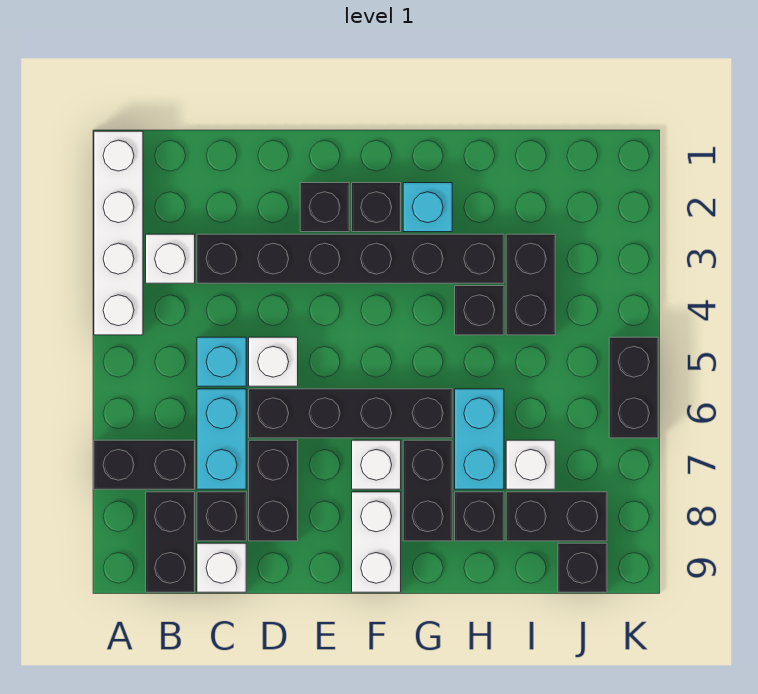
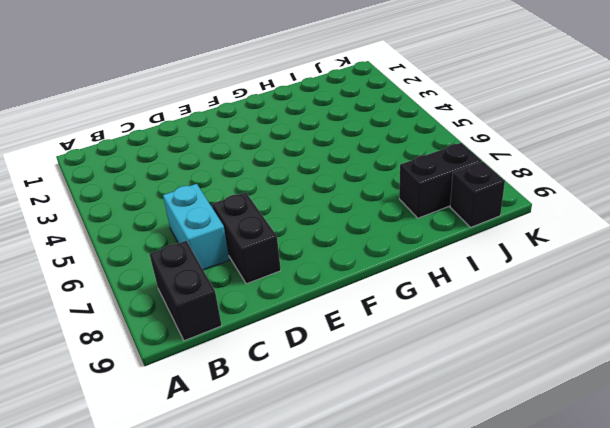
none -> white 1x4 brick [94,131,143,335]
none -> black 1x2 brick [94,440,195,489]
none -> white 1x1 brick [146,234,195,283]

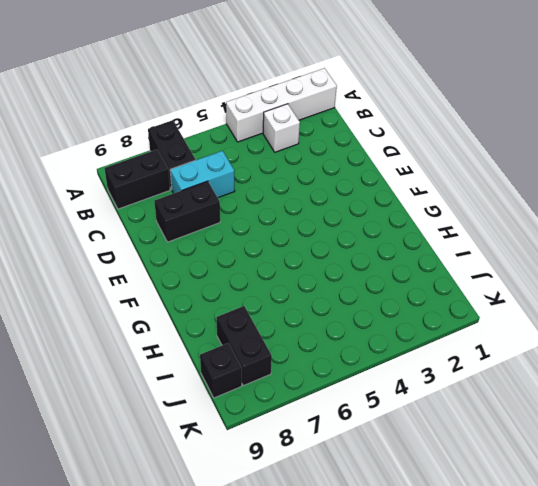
none -> black 1x6 brick [197,234,504,283]
none -> cyan 1x1 brick [197,337,246,386]
none -> black 1x1 brick [197,492,246,541]

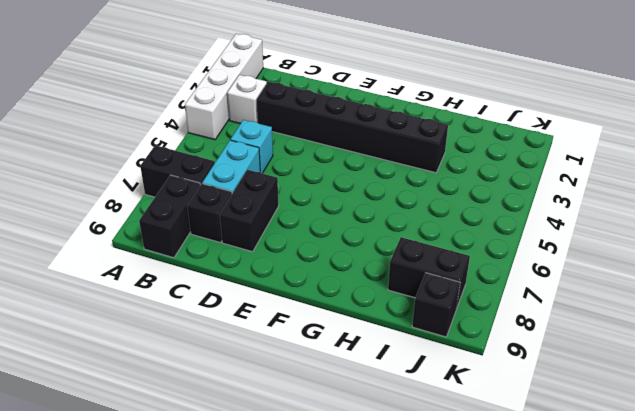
none -> white 1x1 brick [197,543,246,592]
none -> white 1x1 brick [249,337,298,386]
none -> black 1x4 brick [249,389,452,438]

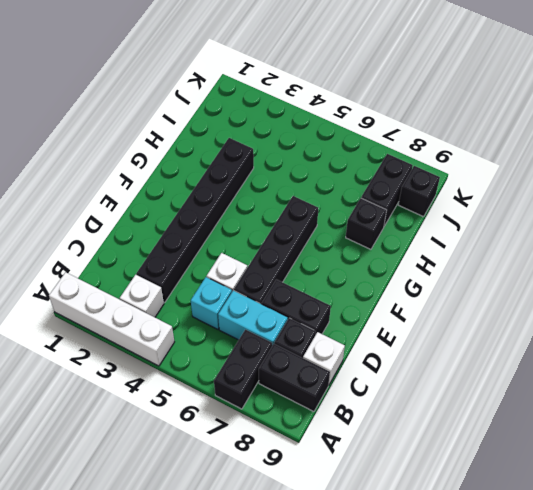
none -> black 1x1 brick [300,183,349,232]
none -> black 1x1 brick [352,183,401,232]
none -> white 1x1 brick [352,440,401,489]

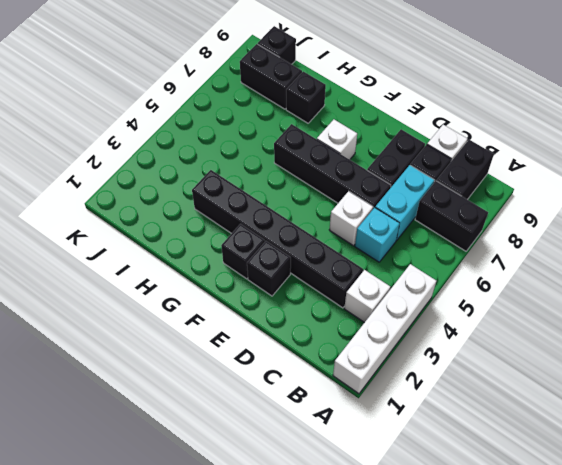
none -> white 1x2 brick [352,492,401,592]
none -> cyan 1x1 brick [403,183,452,232]
none -> black 1x2 brick [403,440,452,541]

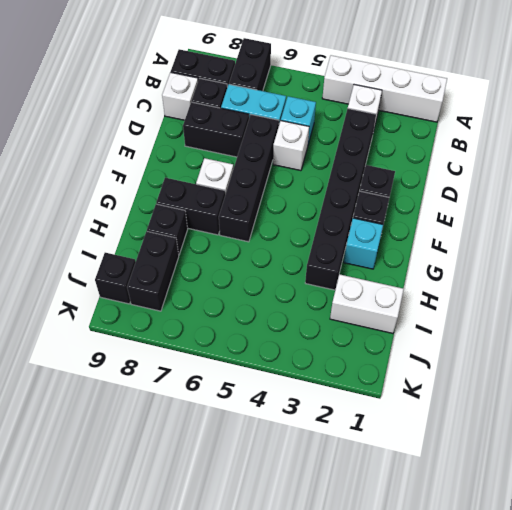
white 1x2 brick [330,274,404,333] -> white 1x2 brick moved to [352,492,401,592]
none -> black 1x1 brick [455,286,504,335]
none -> cyan 1x2 brick [455,389,504,489]
none -> black 1x2 brick [506,234,555,335]

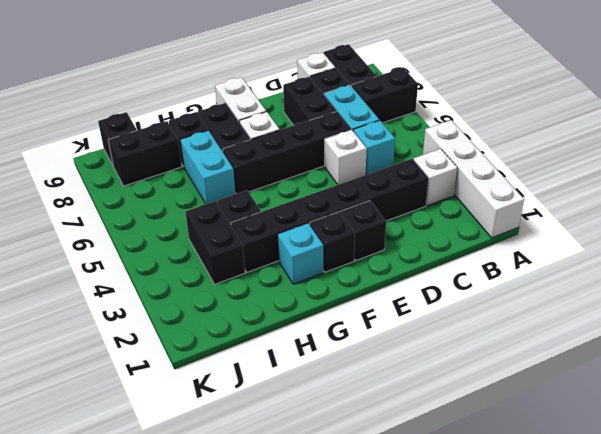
none -> white 1x1 brick [506,440,555,489]
none -> black 1x2 brick [609,337,658,438]

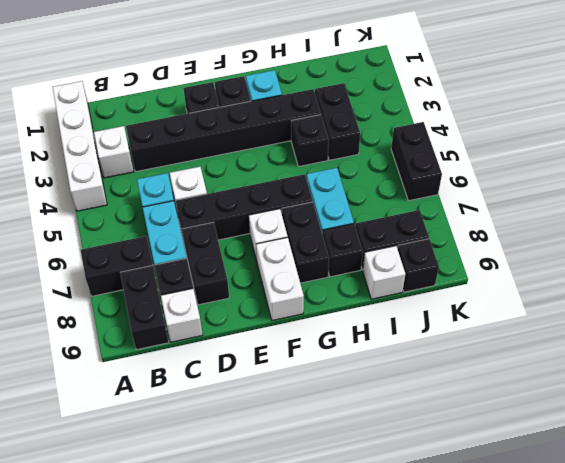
white 1x1 brick [363,246,405,299] -> white 1x1 brick moved to [506,440,555,489]

